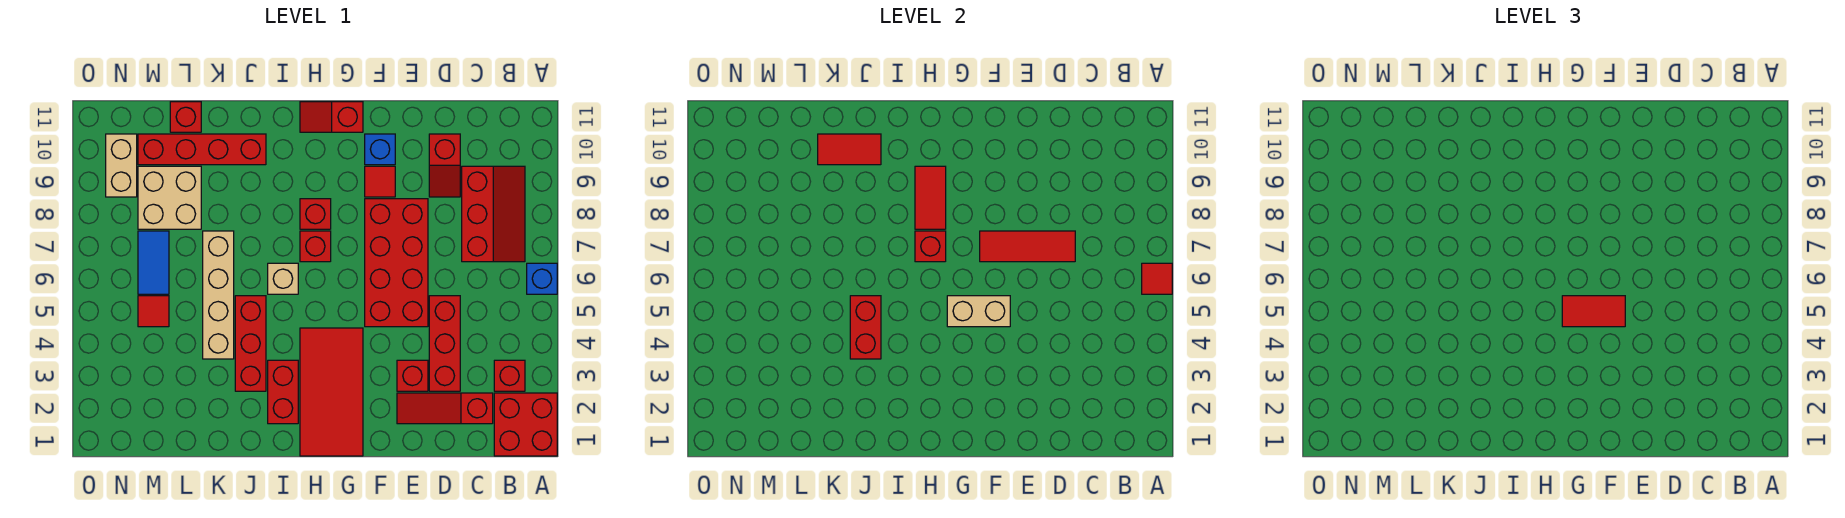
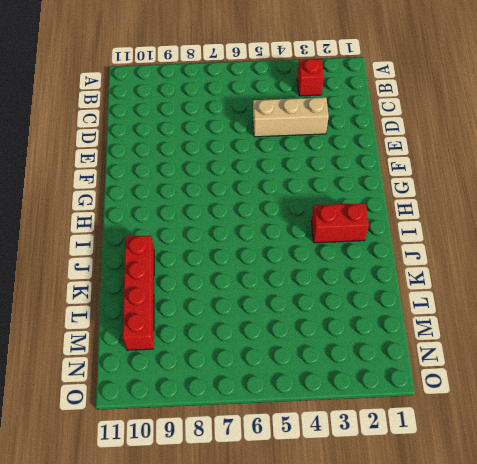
tan 1x3 brick [253,97,329,137] -> red 1x3 brick [429,296,460,391]
none -> red 2x2 brick [494,393,557,456]
none -> blue 1x1 brick [527,263,557,294]
none -> red 2x3 slope [462,166,525,262]
none -> red 1x3 slope [397,393,493,424]

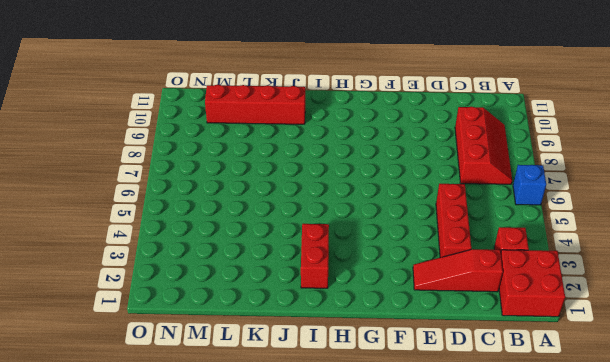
none -> red 1x2 slope [429,134,460,197]
none -> red 1x1 brick [397,360,428,391]
none -> red 2x4 brick [365,199,428,327]
none -> red 1x1 tile [365,166,395,197]

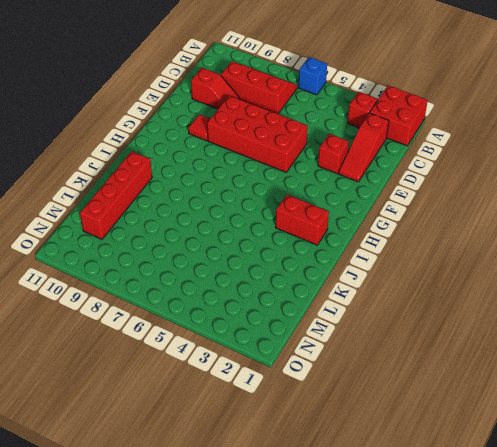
none -> red 1x3 brick [429,296,460,391]
none -> blue 1x1 brick [365,134,395,165]
none -> red 2x4 tile [300,328,363,456]
none -> red 1x2 slope [300,102,363,132]

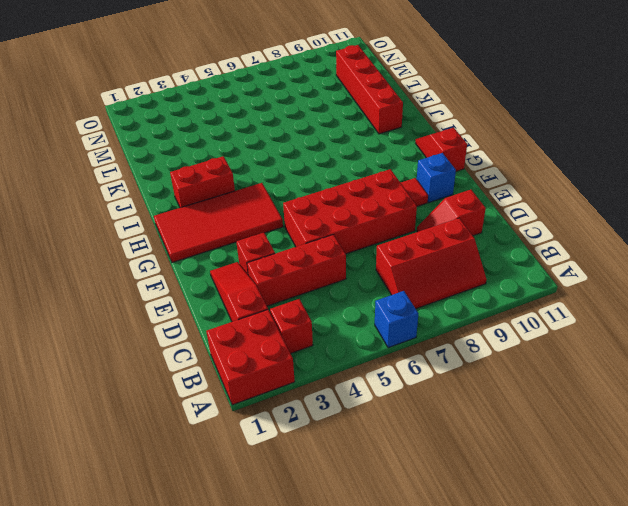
none -> red 1x1 brick [300,231,331,262]
none -> red 1x1 brick [300,199,331,229]
none -> tan 1x1 brick [268,263,298,294]
none -> red 1x3 brick [235,296,266,391]

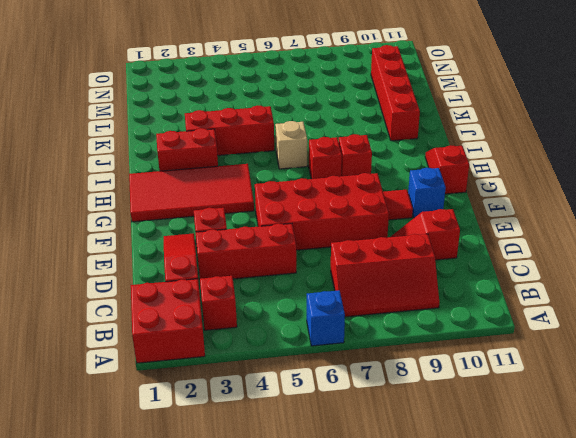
none -> tan 1x4 brick [203,231,234,359]
none -> tan 2x2 brick [138,166,201,229]
none -> red 1x1 brick [170,102,201,132]
none -> red 1x1 tile [138,296,169,327]

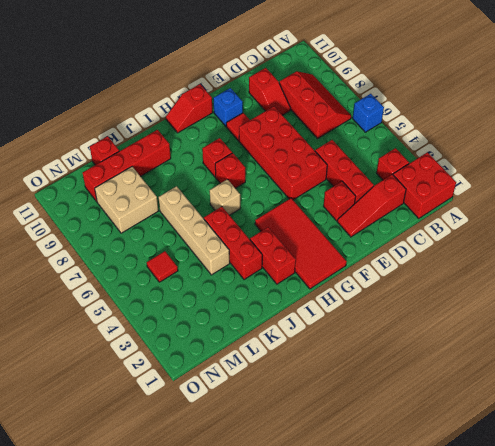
none -> blue 1x2 tile [138,231,169,294]
none -> tan 1x2 brick [106,134,137,197]
none -> red 1x1 tile [1142,263,1172,294]
none -> red 1x3 tile [980,231,1075,262]

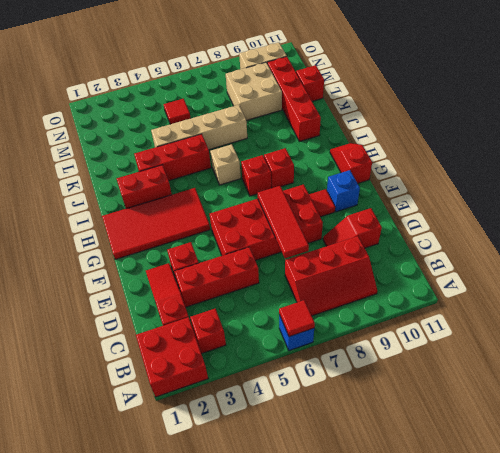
none -> blue 1x2 tile [138,231,169,294]
none -> tan 1x2 brick [947,296,1010,327]
none -> red 1x1 brick [915,231,946,262]
none -> red 1x2 tile [915,166,946,229]

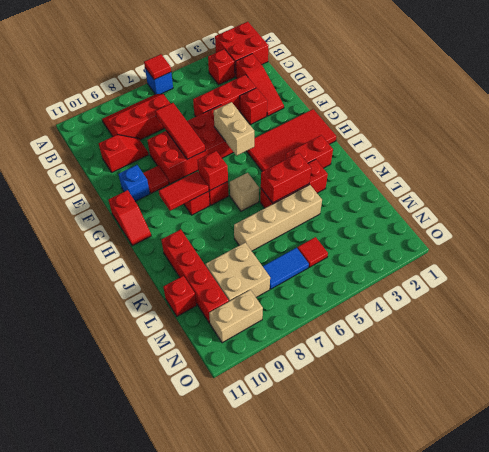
none -> red 1x2 tile [818,134,881,165]
none -> red 1x2 tile [1562,296,1625,327]

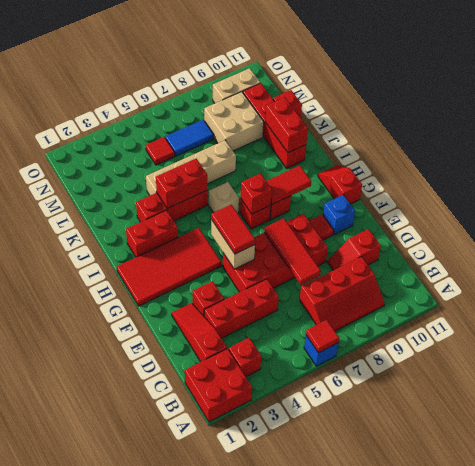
red 1x2 brick [265,97,308,153] -> red 1x2 tile [818,134,881,165]

